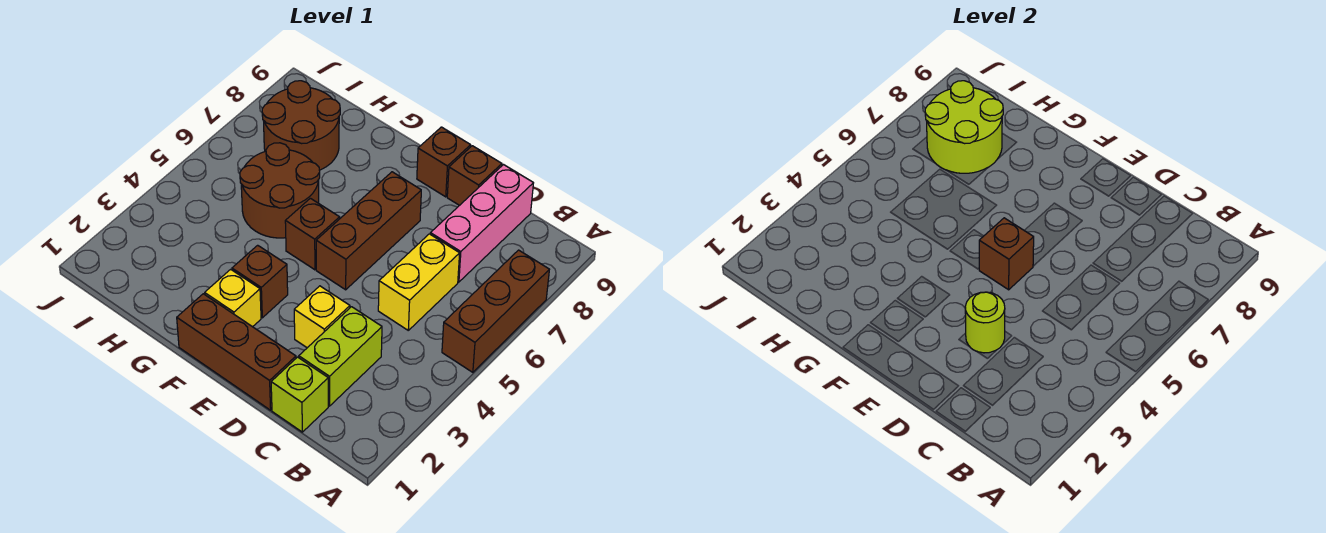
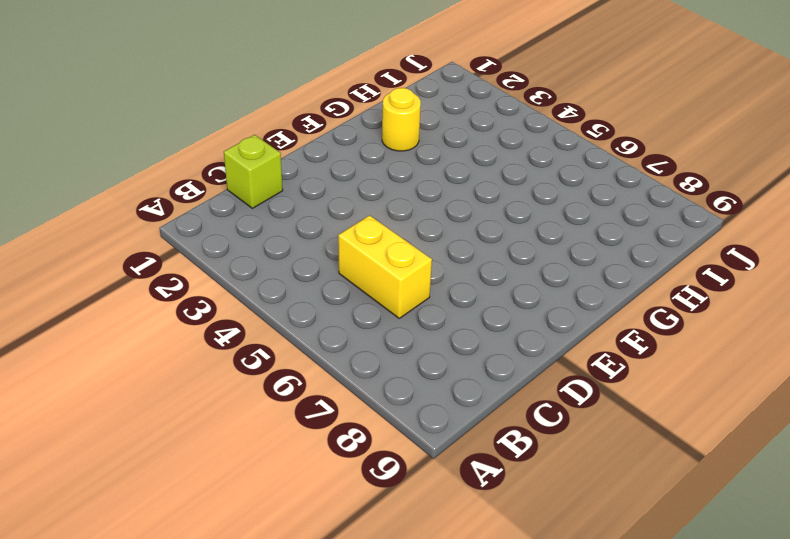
yellow 1x1 round brick [382,88,421,151] -> none
none -> brown 1x3 brick [442,250,549,372]
none -> lime 1x2 brick [299,307,382,406]
none -> pink 1x3 brick [430,165,533,282]

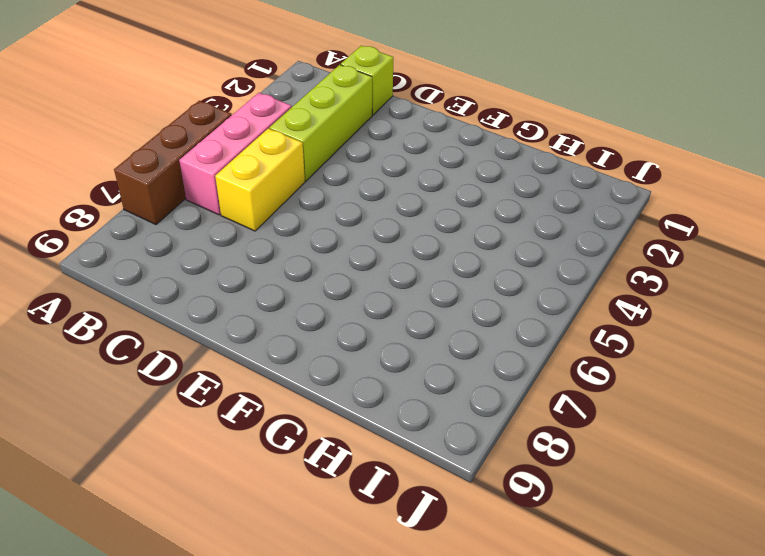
pink 1x3 brick [179,93,292,215] -> pink 1x3 brick moved to [430,165,533,282]
lime 1x3 brick [269,65,372,181] -> lime 1x2 brick [299,307,382,406]
none -> brown 1x3 brick [177,294,296,410]
none -> yellow 1x1 brick [294,286,350,348]
none -> brown 1x1 brick [447,146,502,206]

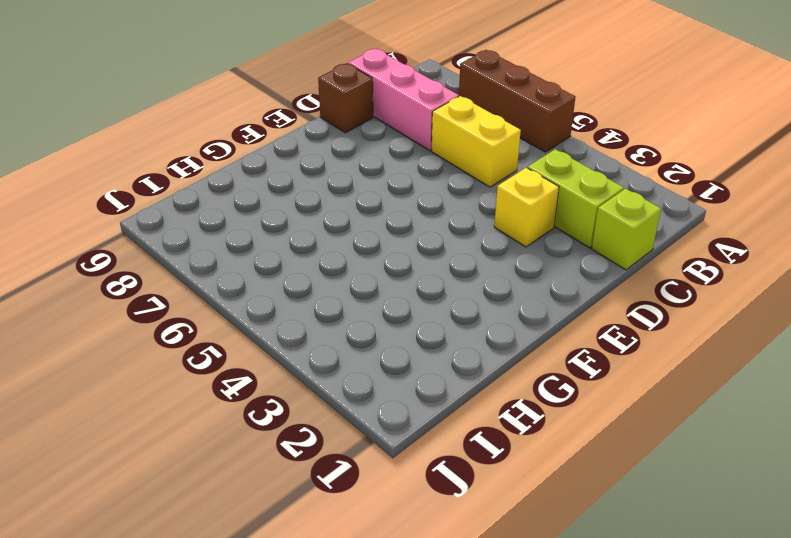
none -> brown 1x3 brick [177,294,296,410]
none -> brown 1x3 brick [316,172,421,290]
none -> brown 1x1 brick [417,127,471,197]

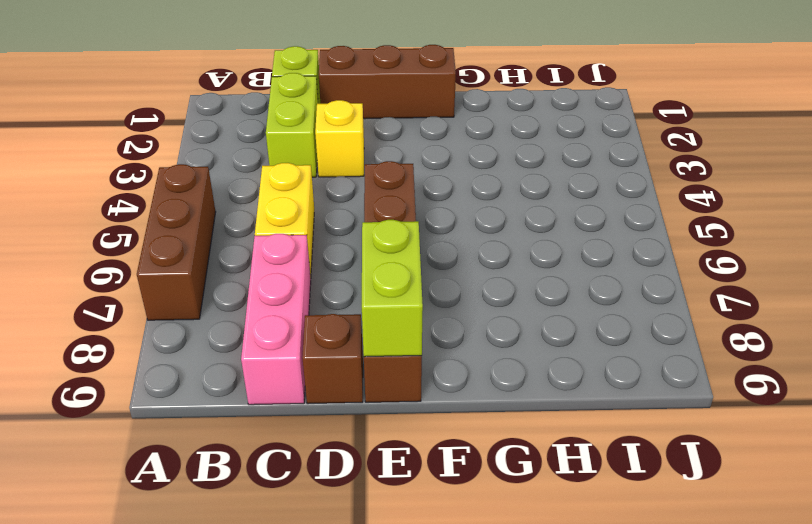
lime 1x2 brick [362,220,423,357] -> none
none -> yellow 1x1 brick [205,269,261,327]
none -> brown 1x1 brick [232,245,288,318]
none -> brown 1x1 brick [285,198,340,270]

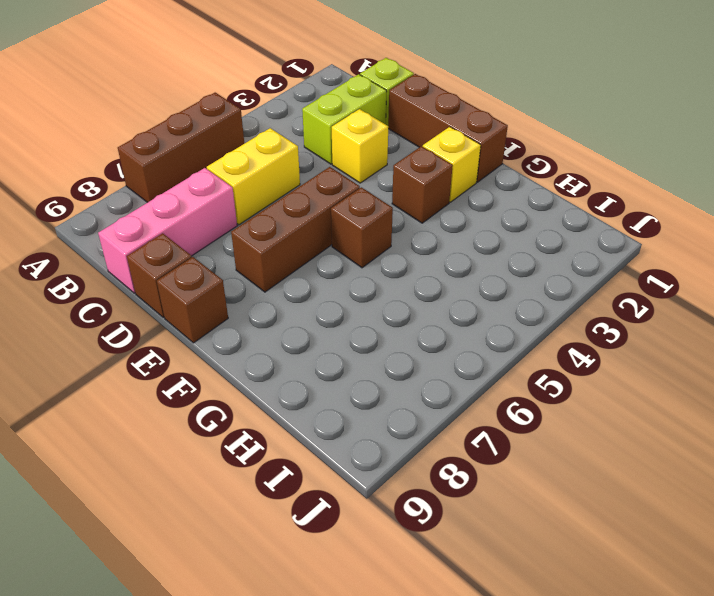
none -> brown 2x2 round brick [240,143,320,238]
none -> brown 2x2 round brick [262,81,340,170]
none -> lime 1x1 round brick [965,292,1005,353]

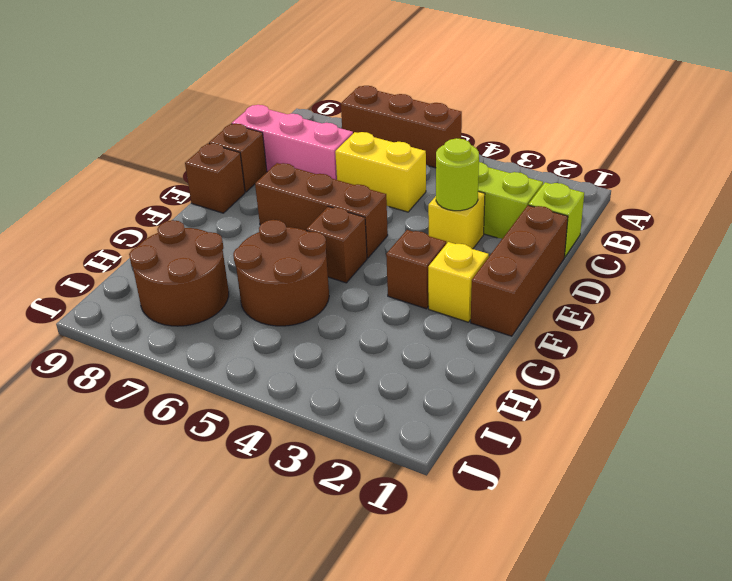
none -> brown 1x1 brick [979,218,1034,290]
none -> lime 2x2 round brick [925,81,1003,173]

